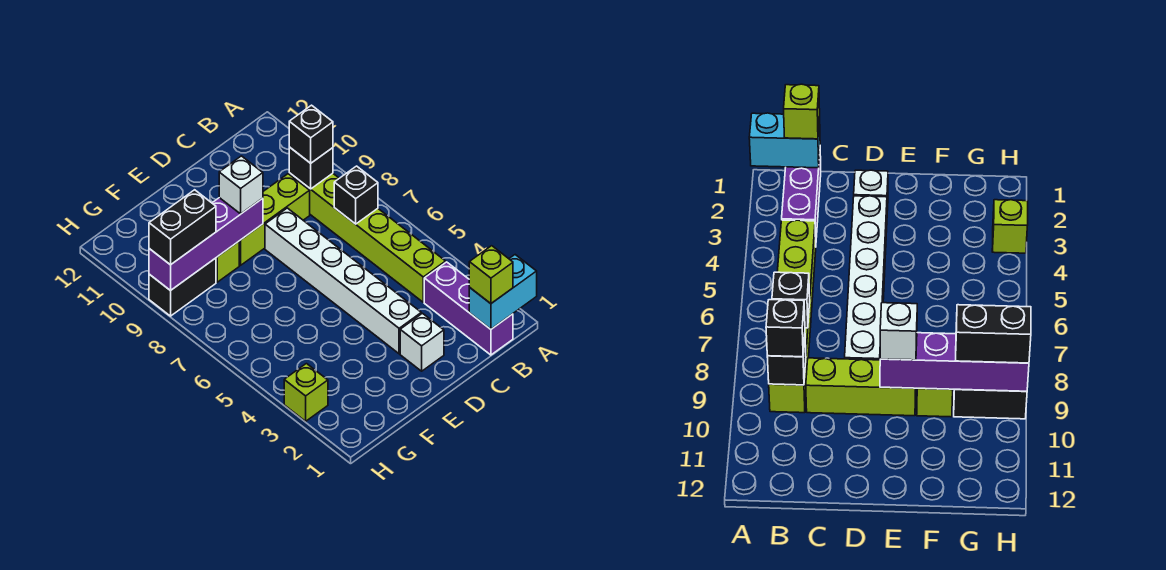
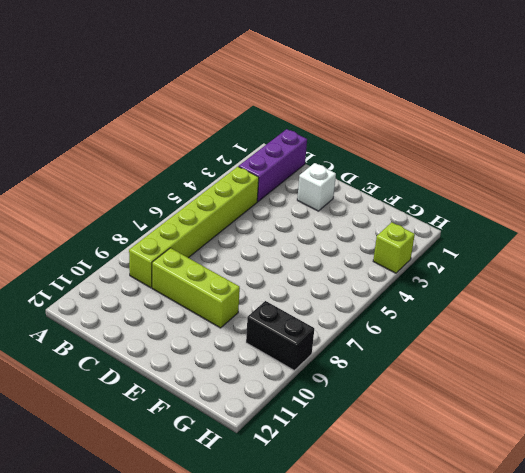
none -> white 1x6 brick [265,208,421,354]
none -> lime 1x1 brick [216,241,239,282]
none -> cyan 1x2 brick [469,255,537,329]

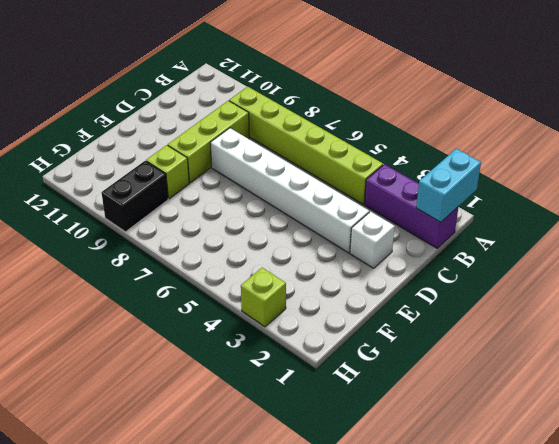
none -> black 1x1 brick [334,166,378,224]
none -> black 1x1 brick [289,147,333,189]
none -> purple 1x4 brick [149,198,263,291]

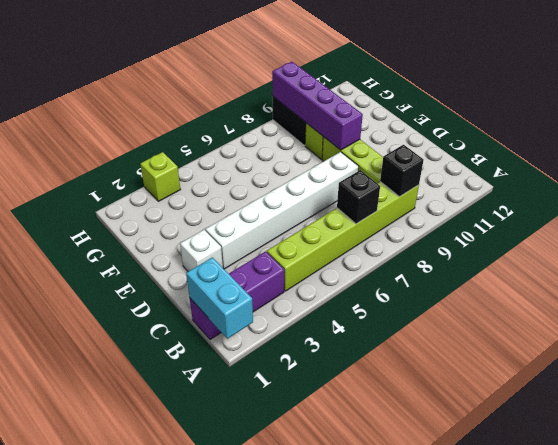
none -> lime 1x1 brick [469,246,513,304]
none -> black 1x1 brick [289,105,333,163]
none -> white 1x1 brick [219,156,263,214]

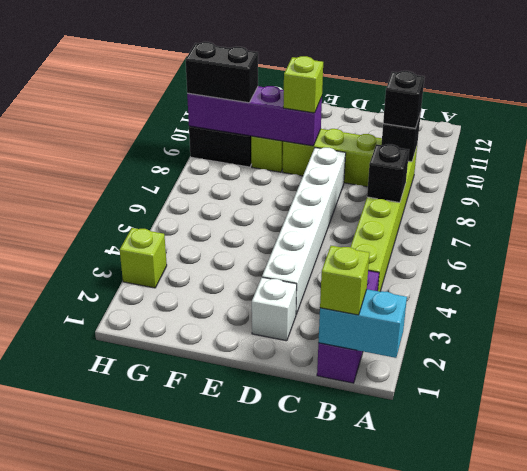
lime 1x1 brick [283,56,323,113] -> white 1x1 brick [219,156,263,214]

